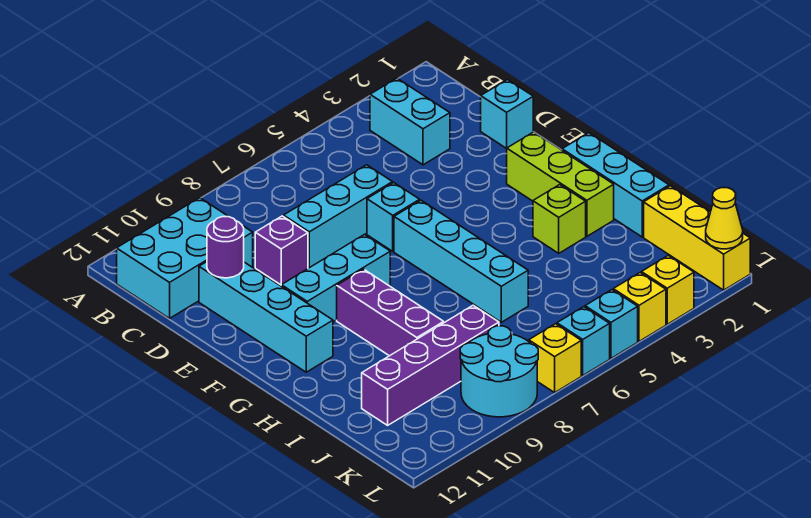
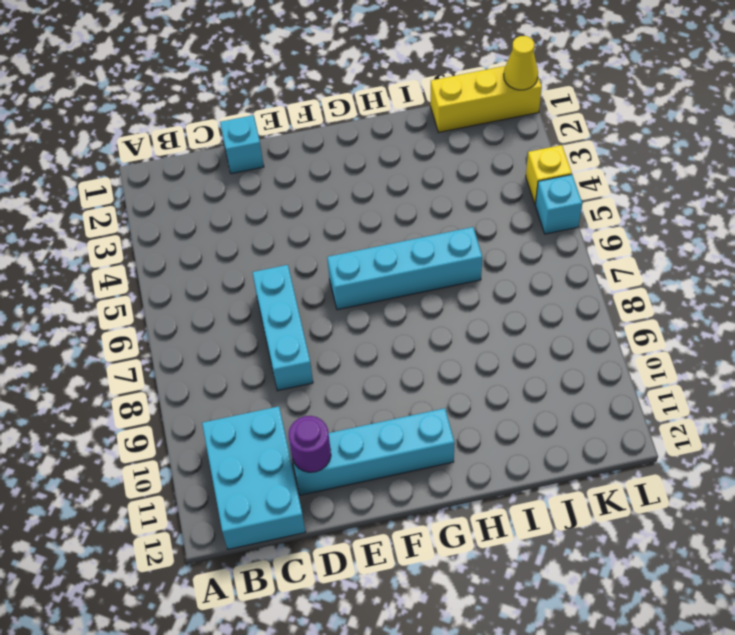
none -> cyan 1x2 brick [370,78,450,165]
none -> purple 1x1 brick [255,216,308,285]
none -> cyan 1x1 brick [367,183,420,251]

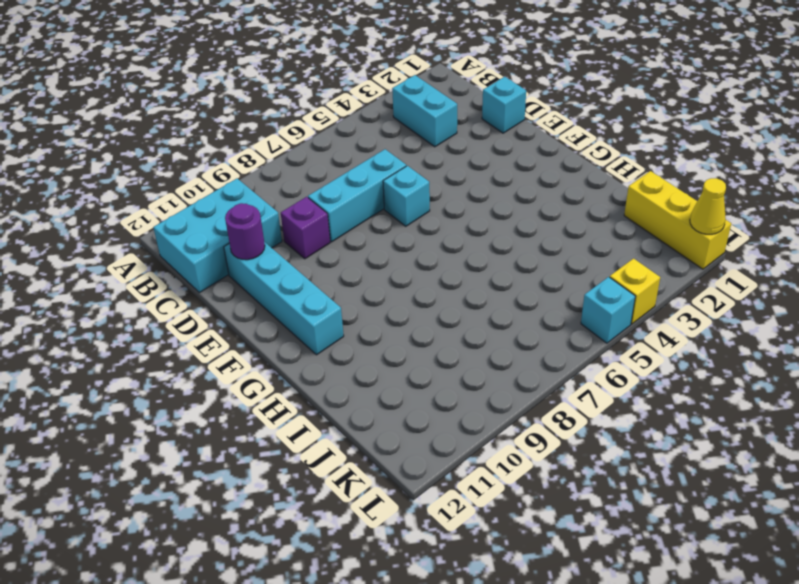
none -> lime 1x3 brick [507,132,614,236]
none -> cyan 1x4 brick [394,200,528,322]
none -> cyan 1x3 brick [281,234,390,322]

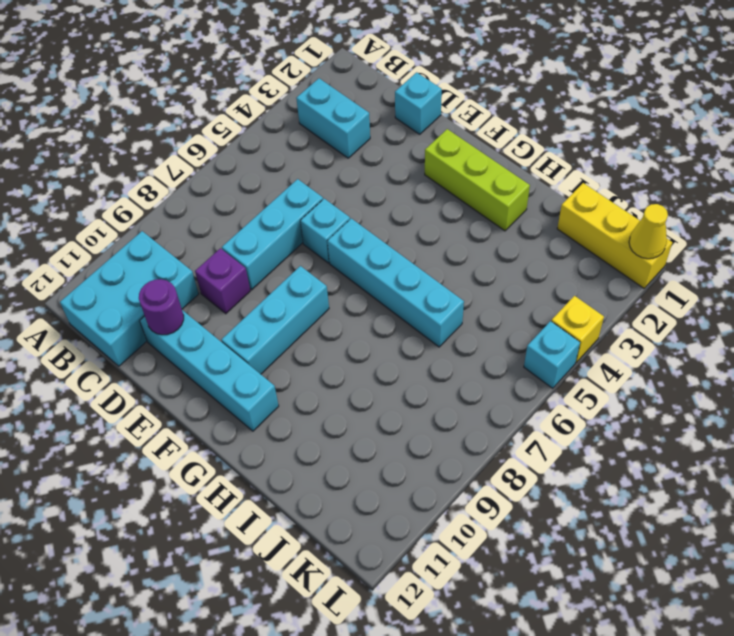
none -> cyan 1x3 brick [562,133,669,237]
none -> purple 1x3 brick [337,269,444,356]
none -> lime 1x1 brick [533,185,586,253]

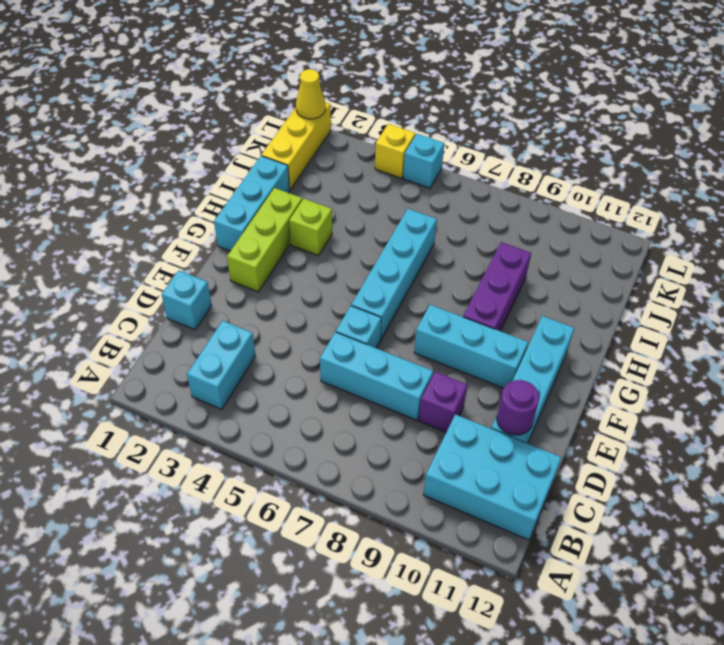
none -> purple 1x4 brick [362,305,499,425]
none -> cyan 2x2 round brick [460,326,538,417]
none -> yellow 1x1 brick [641,255,694,324]

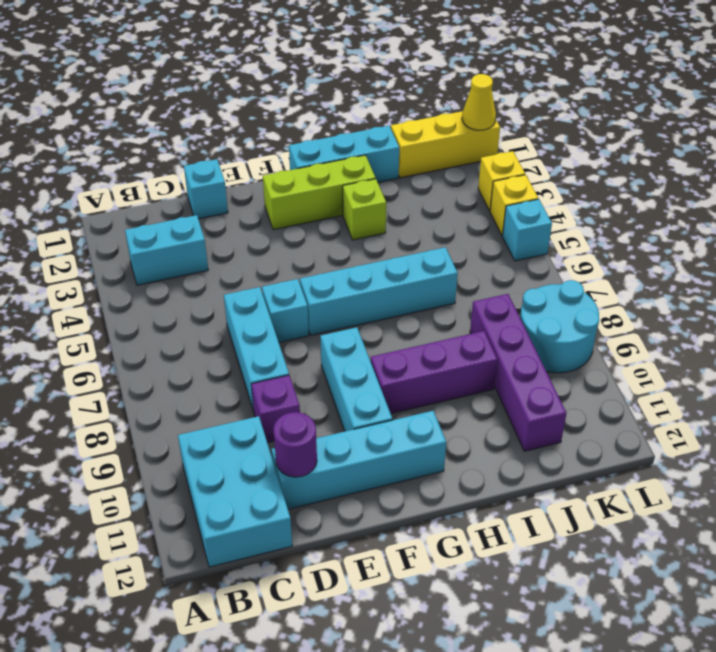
none -> cyan 1x1 brick [557,307,610,375]
none -> yellow 1x1 brick [529,324,581,393]

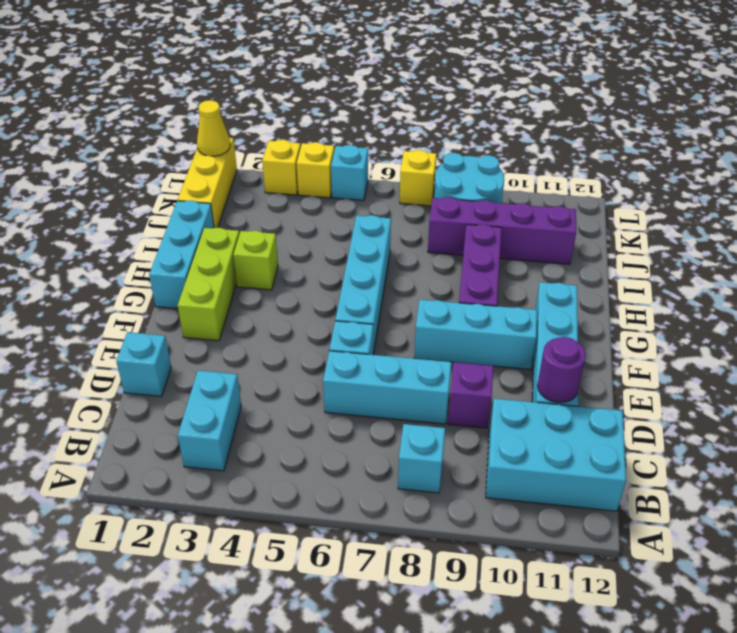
cyan 1x1 brick [398,424,445,493] -> cyan 1x1 brick moved to [557,307,610,375]

